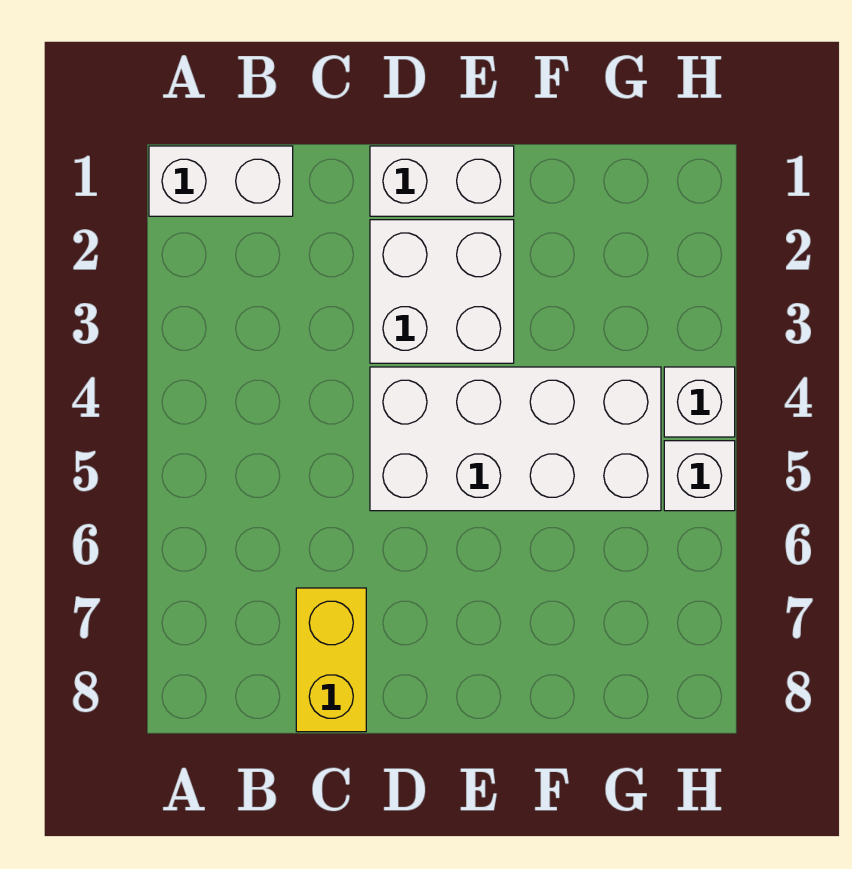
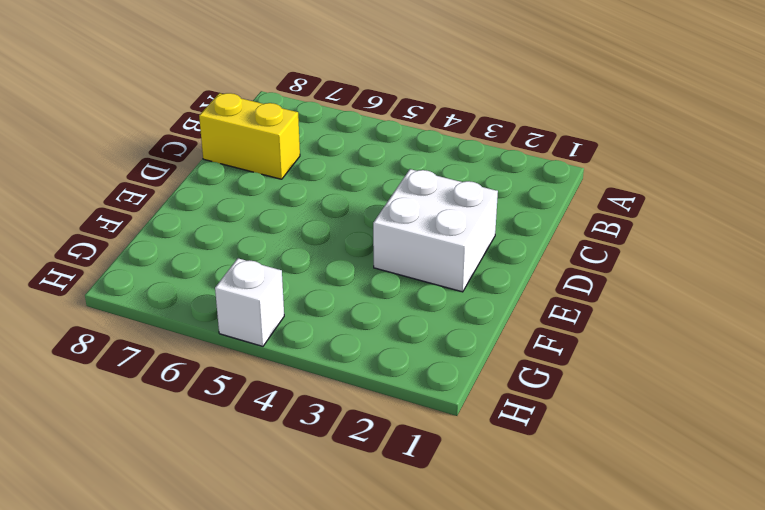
none -> white 1x2 brick [149,146,293,216]
none -> white 1x2 brick [370,146,514,216]

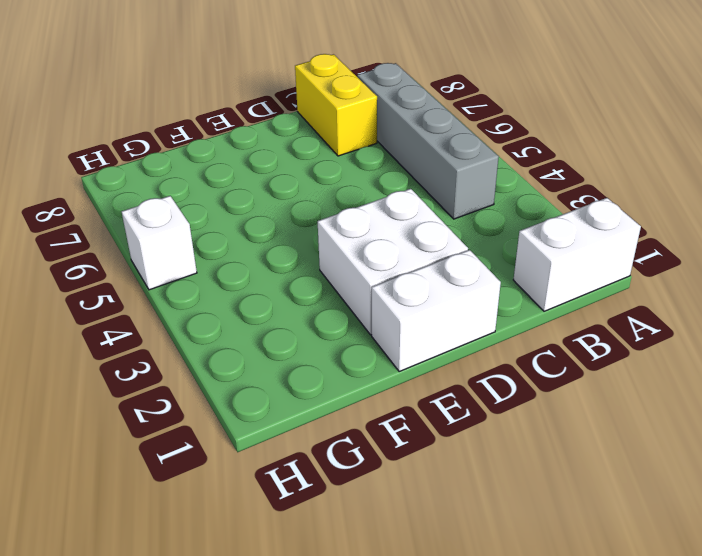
grey 1x4 brick [357,63,499,219] -> none
none -> white 2x4 brick [370,367,661,511]
none -> white 1x1 brick [664,367,735,437]

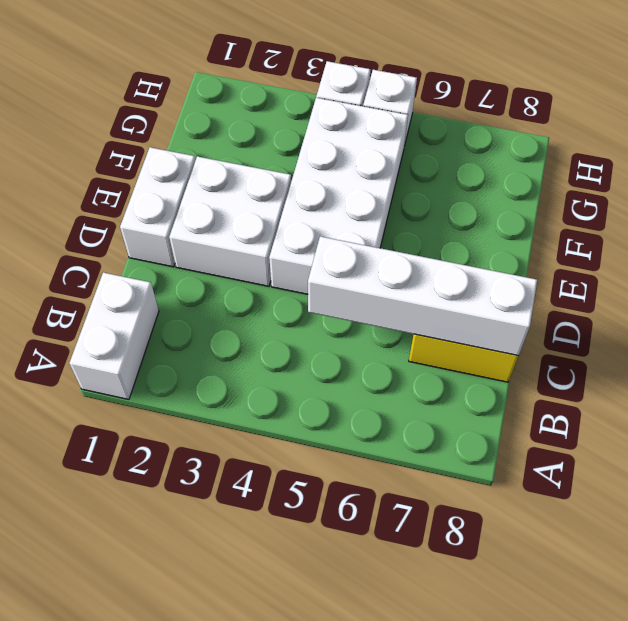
white 1x4 brick [308,236,537,356] -> none

